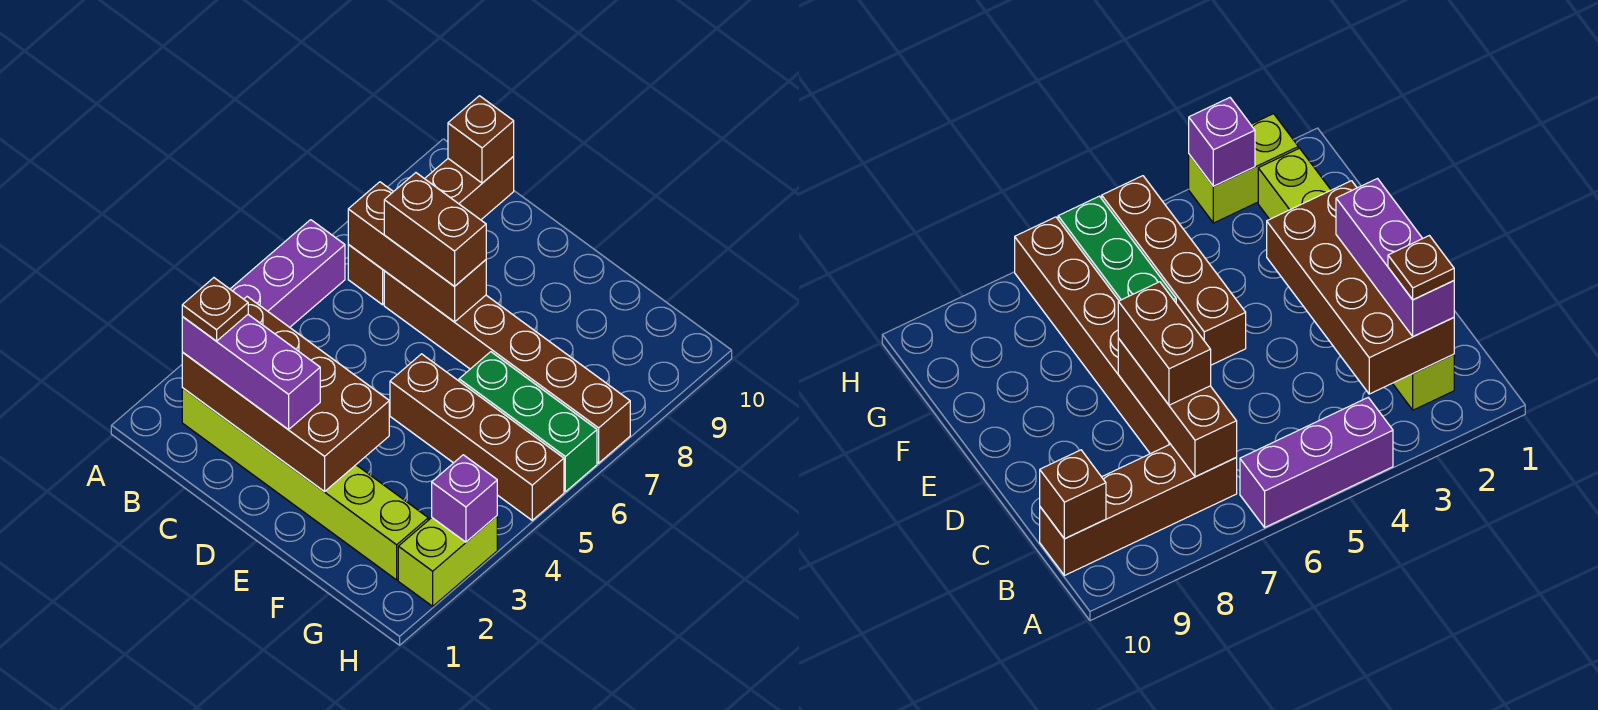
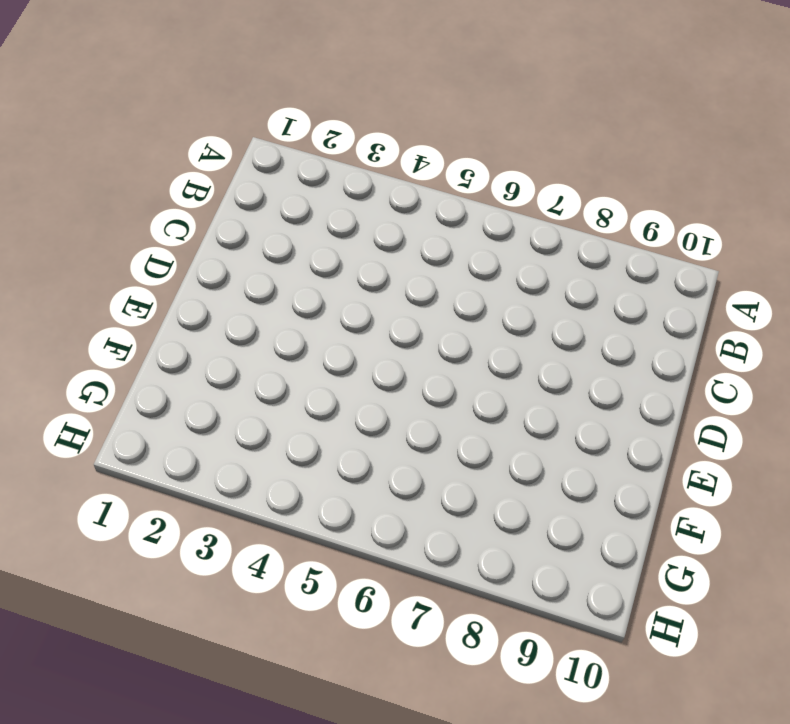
none -> purple 1x3 brick [230,220,345,327]
none -> lime 1x6 brick [182,388,428,580]
none -> brown 1x4 brick [348,157,514,305]

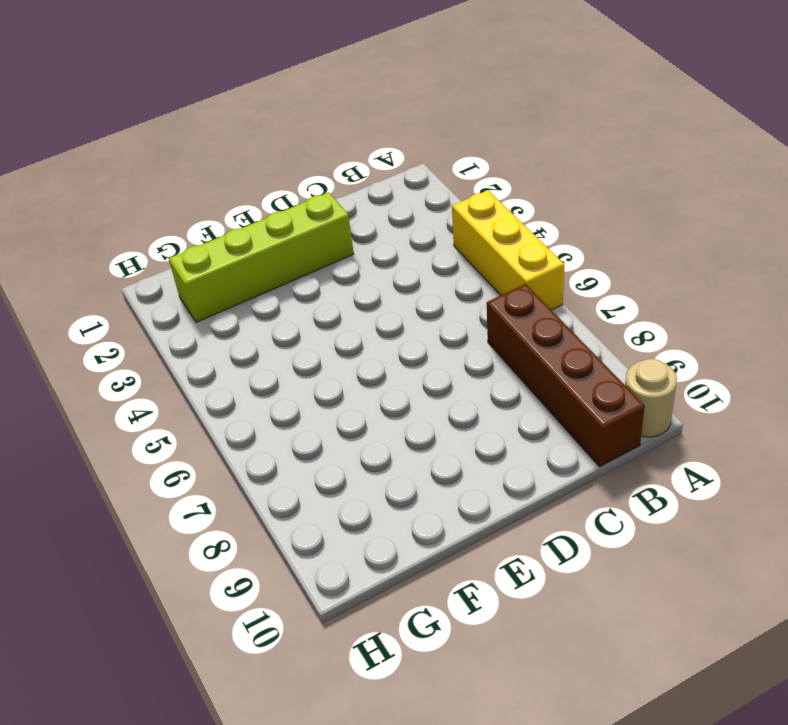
yellow 1x3 brick [452,190,564,310] -> purple 1x3 brick [230,220,345,327]
tan 1x1 round brick [625,359,677,437] -> none
lime 1x4 brick [169,192,354,322] -> lime 1x6 brick [182,388,428,580]
none -> brown 1x6 brick [384,271,630,463]
none -> brown 1x4 brick [390,354,564,520]
none -> green 1x3 brick [459,352,597,492]

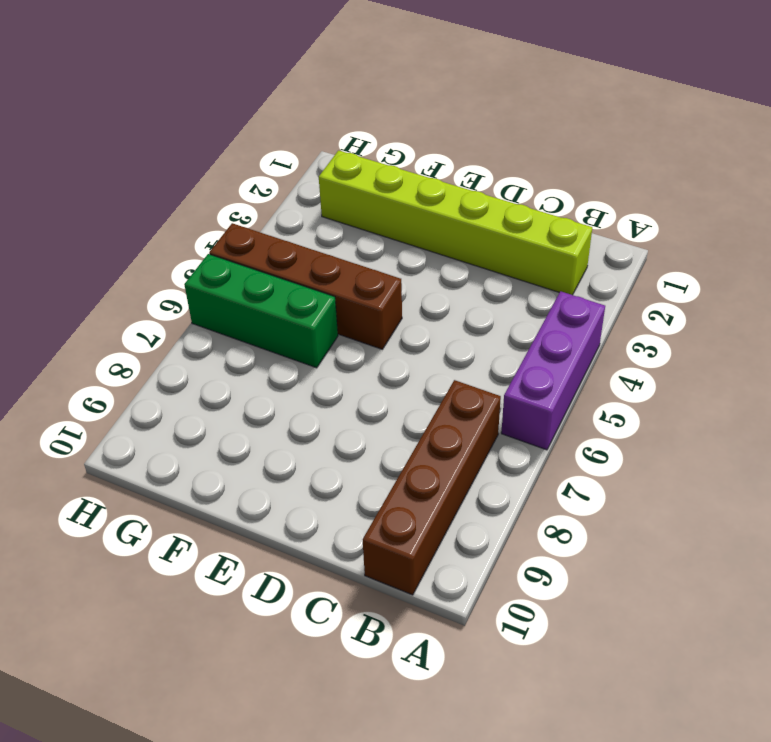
none -> brown 1x6 brick [384,271,630,463]
none -> lime 1x2 brick [398,516,497,606]
none -> brown 2x4 brick [182,297,389,492]

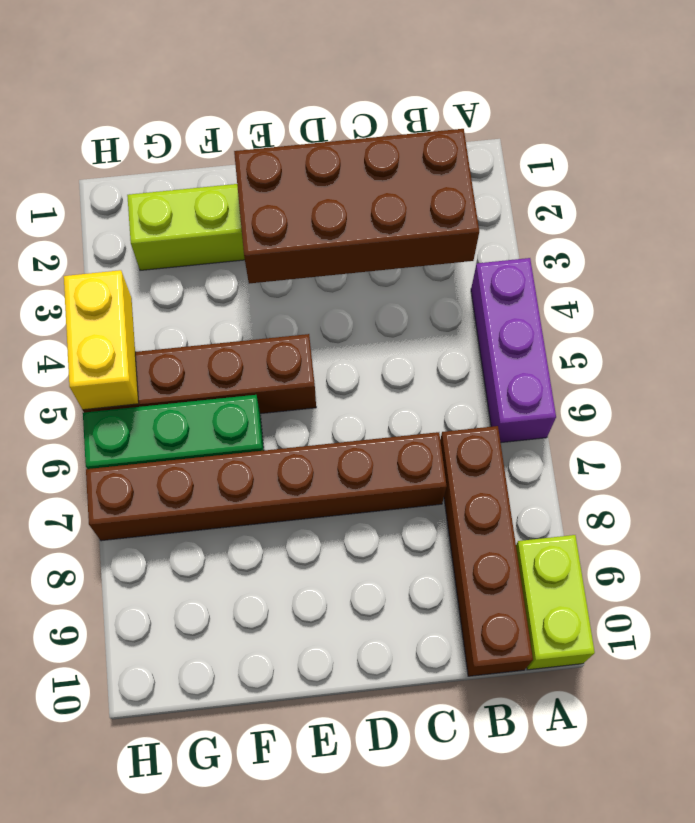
lime 1x2 brick [516,535,595,670] -> lime 1x2 brick moved to [398,516,497,606]
yellow 1x2 brick [64,270,139,410] -> none
none -> brown 1x3 brick [348,182,486,322]
none -> brown 1x1 brick [448,96,514,183]
none -> purple 1x1 brick [432,455,497,542]

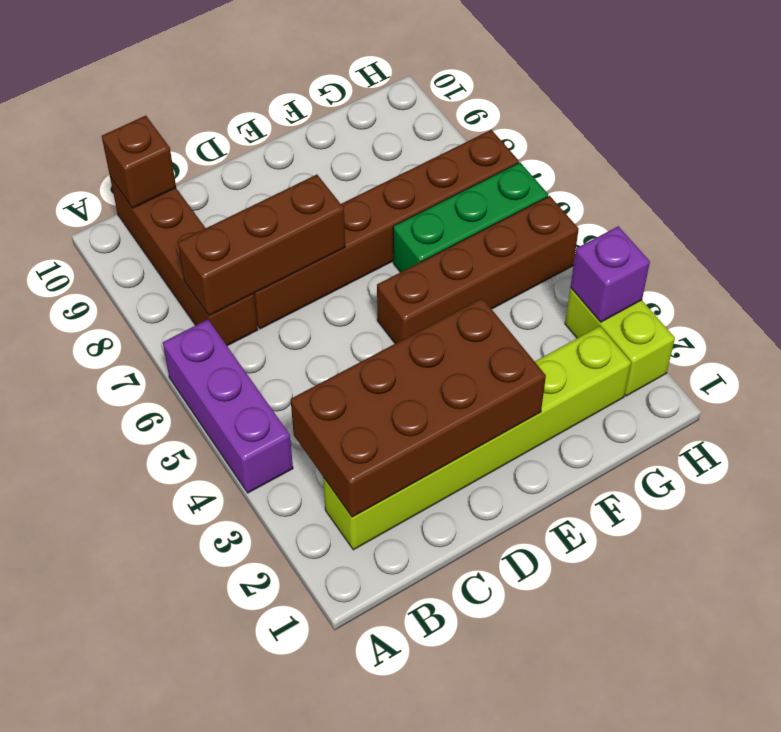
none -> purple 1x3 brick [182,315,320,430]
none -> brown 1x2 brick [384,173,486,286]
none -> brown 1x1 plate [182,278,248,341]

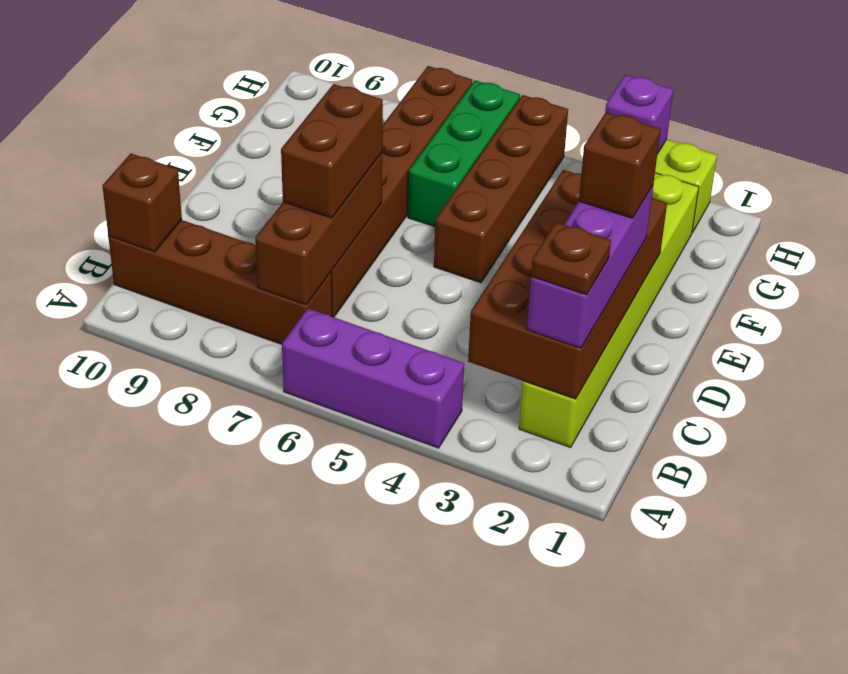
brown 1x1 brick [579,112,661,218] -> none

